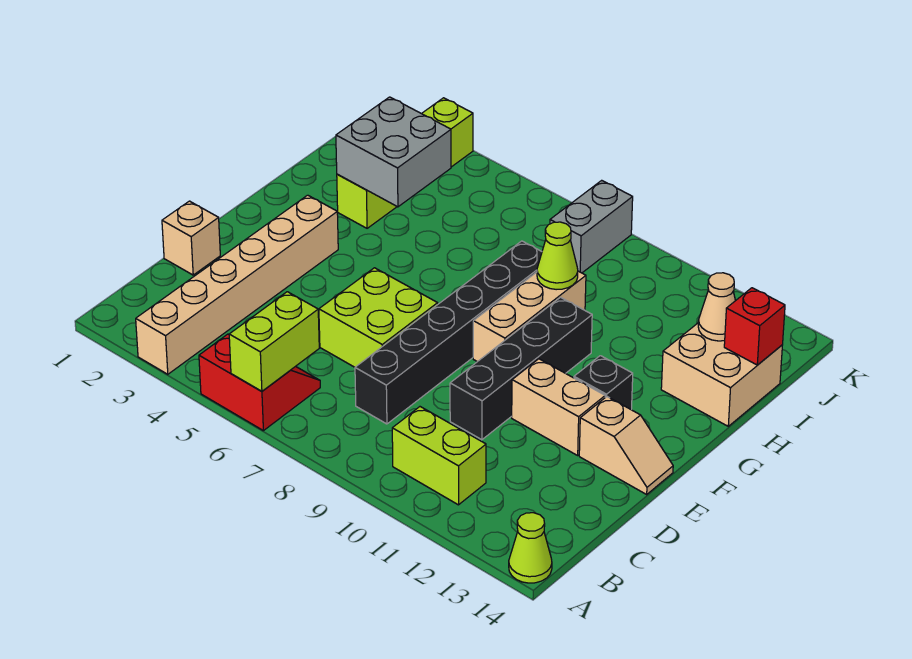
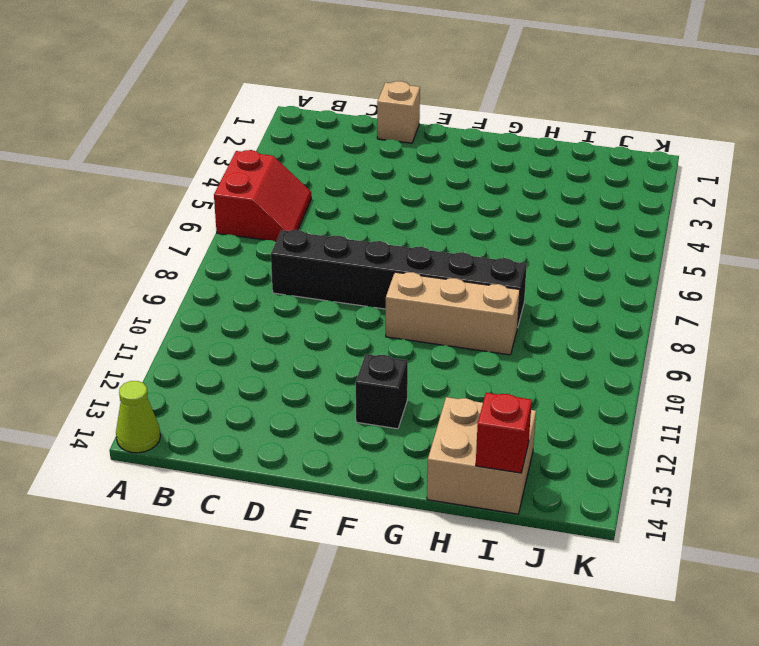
none -> tan 1x6 brick [136,195,338,374]
none -> lime 1x2 brick [392,407,486,505]
none -> lime 2x2 brick [319,268,438,367]

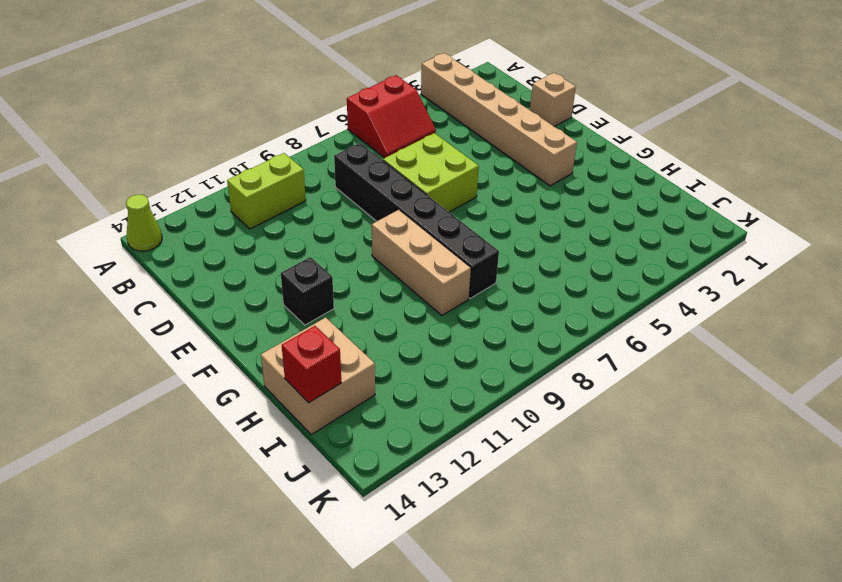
none -> black 1x4 brick [450,297,592,440]
none -> tan 1x2 brick [512,359,605,455]
none -> tan 1x2 slope [579,397,673,494]

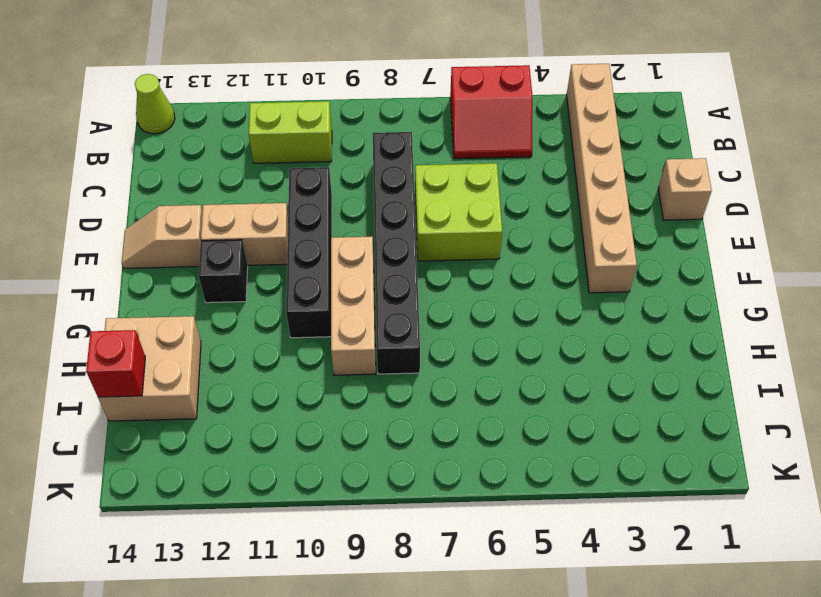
none -> lime 1x4 brick [337,98,473,228]
none -> grey 1x2 brick [550,180,633,273]
none -> lime 1x2 brick [229,292,319,391]

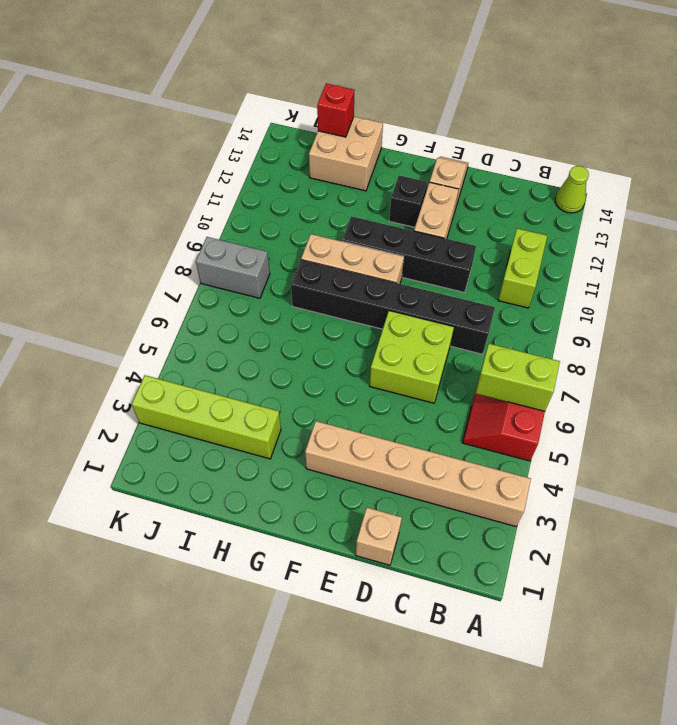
none -> grey 2x2 brick [336,97,451,207]
none -> lime 1x1 cone [537,222,578,290]
none -> tan 1x1 cone [698,273,735,341]

